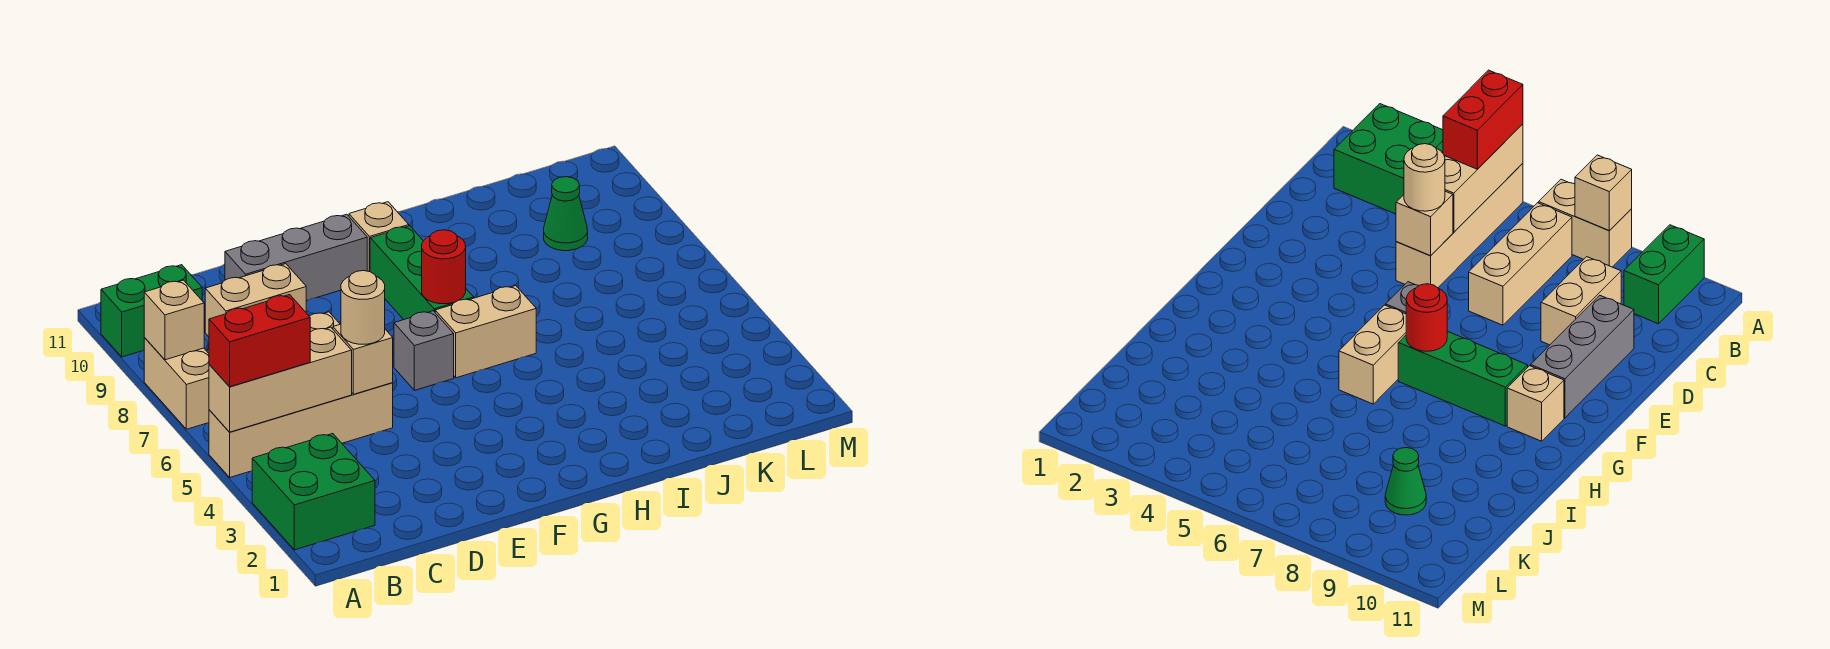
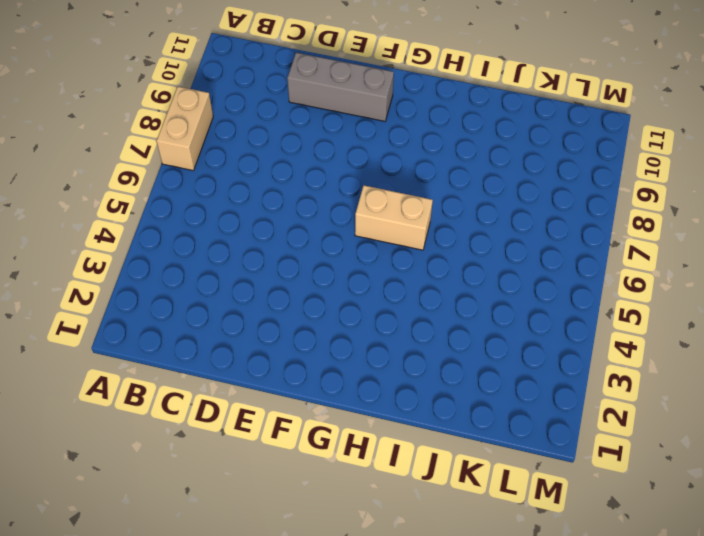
none -> green 2x2 brick [252,434,375,550]
none -> tan 1x4 brick [209,383,393,477]
none -> green 1x2 brick [101,265,202,357]

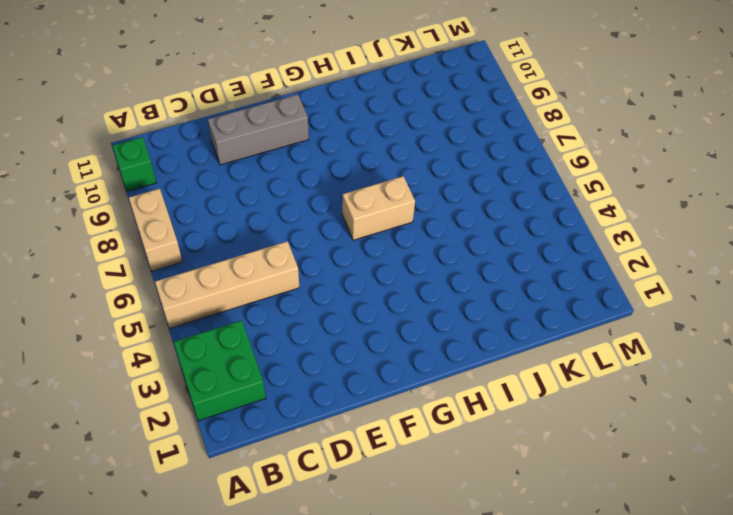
green 1x1 brick [113,137,156,191] -> green 1x2 brick [101,265,202,357]
none -> tan 1x3 brick [1469,203,1572,325]
none -> tan 1x2 brick [205,264,306,337]
none -> grey 1x1 brick [394,311,454,390]

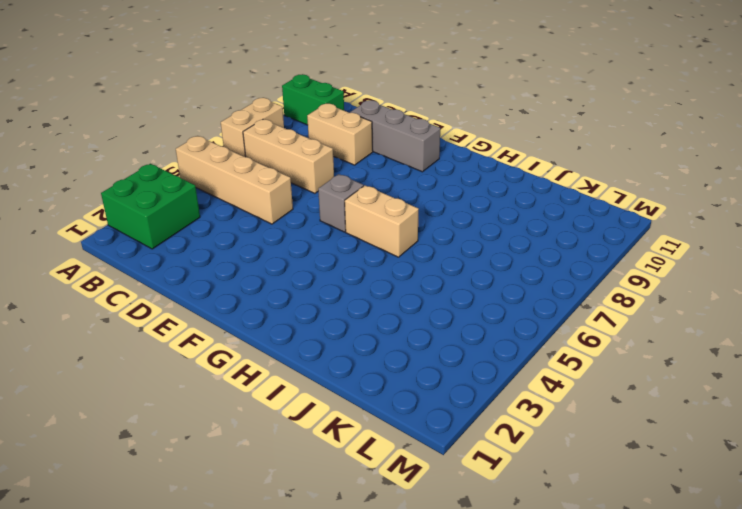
none -> green 1x3 brick [370,226,474,320]
none -> tan 1x1 brick [349,202,409,272]
none -> green 1x1 cone [544,177,588,251]

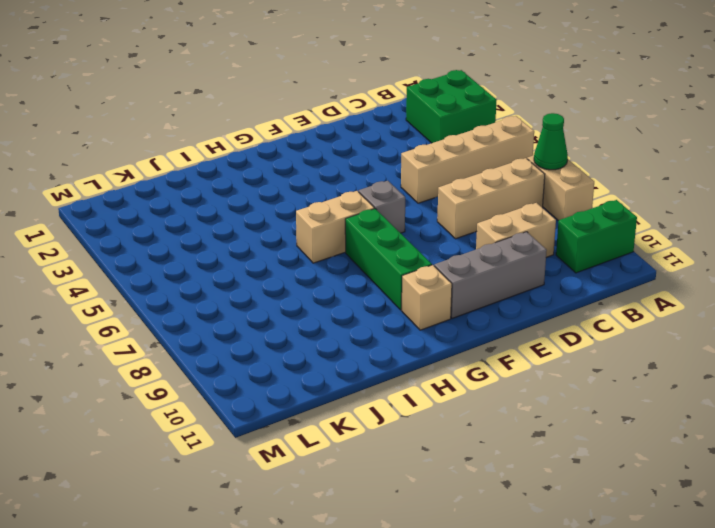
green 1x1 cone [534,113,568,170] -> green 1x1 cone moved to [544,177,588,251]
none -> tan 1x3 brick [209,327,352,432]
none -> tan 1x1 brick [144,280,204,360]
none -> tan 1x1 brick [333,324,393,394]

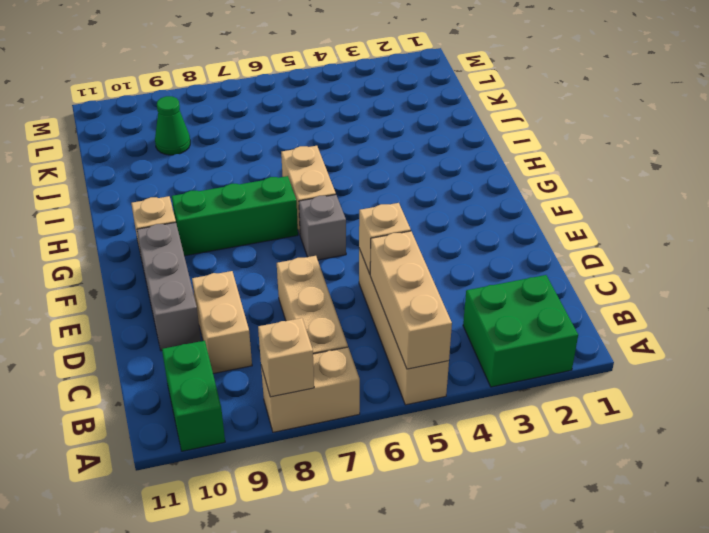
none -> red 1x1 round brick [422,230,466,304]
none -> red 1x2 brick [209,295,310,387]
none -> tan 1x1 round brick [341,271,385,344]

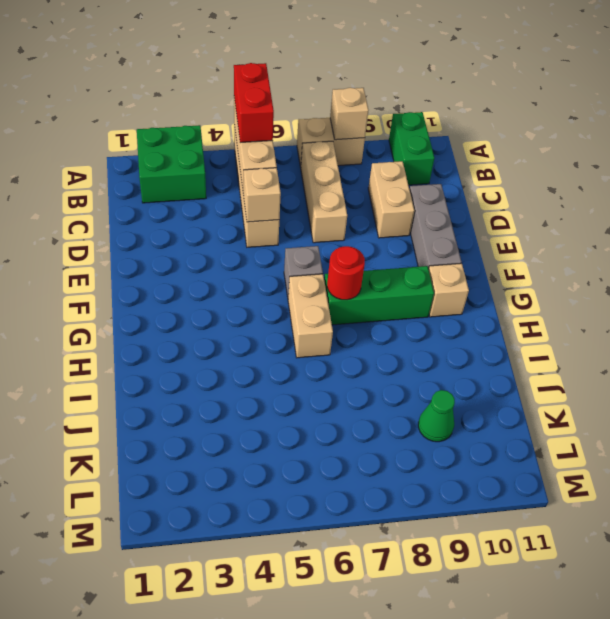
none -> tan 1x1 round brick [341,271,385,344]

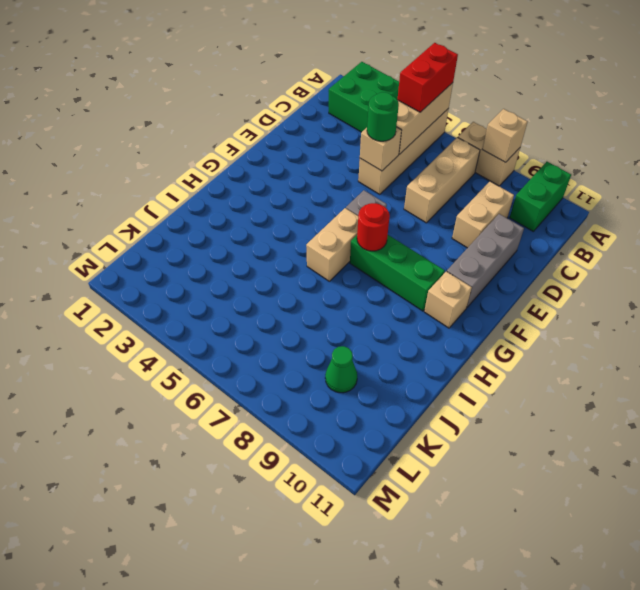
green 1x1 round brick [367,92,399,141] -> tan 1x1 round brick [341,271,385,344]

